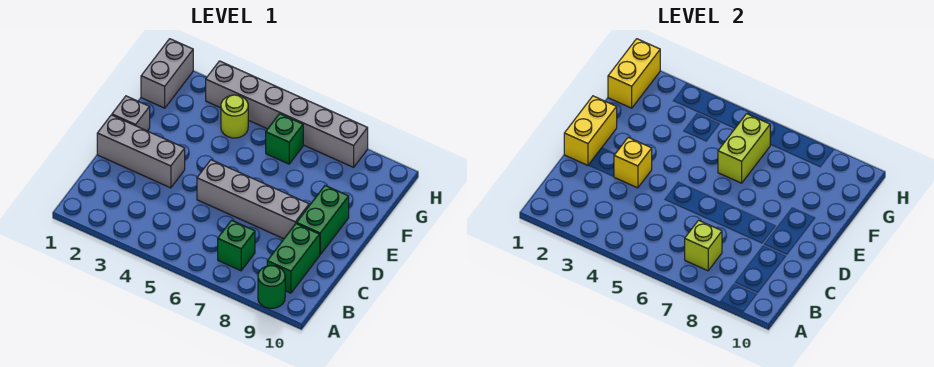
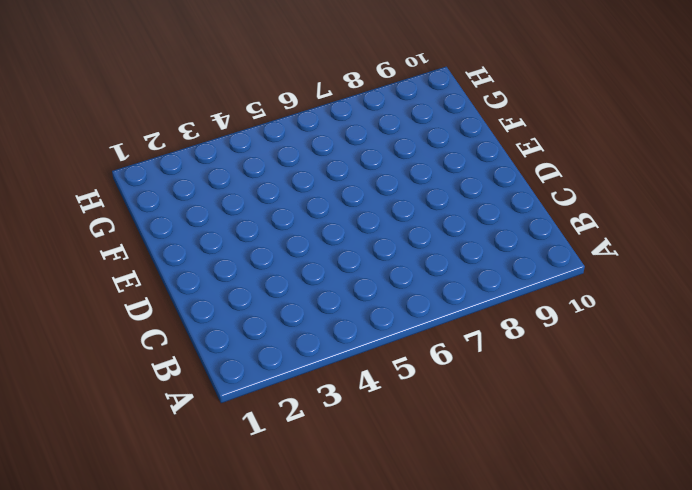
none -> green 1x1 round brick [258,266,285,308]
none -> green 1x1 brick [218,220,255,271]
none -> green 1x2 brick [267,224,320,293]

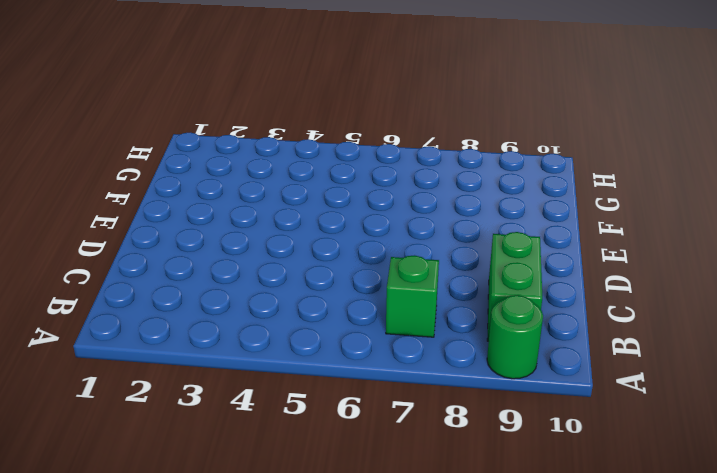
none -> grey 1x3 brick [97,115,185,188]
none -> grey 1x4 brick [197,160,309,239]
none -> green 1x2 brick [297,185,349,255]

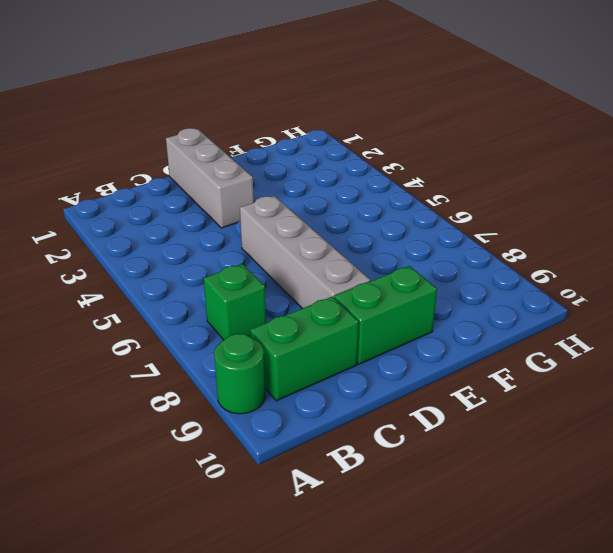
none -> grey 1x1 brick [112,96,150,131]
none -> grey 1x2 brick [141,39,193,108]
none -> lime 1x1 round brick [221,95,248,138]

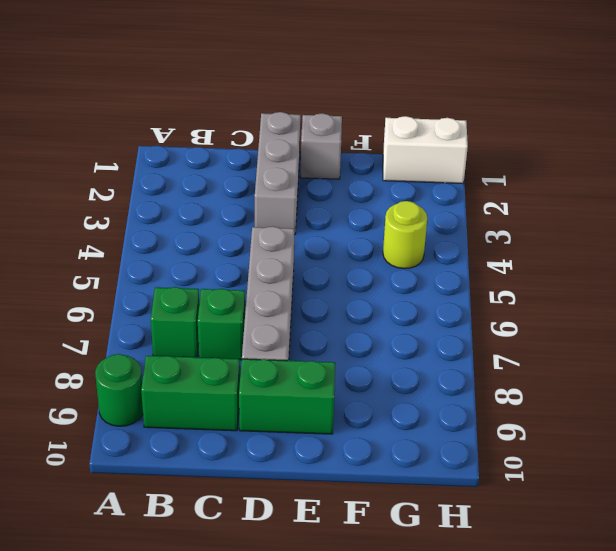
green 1x1 brick [198,289,245,360] -> green 1x1 brick moved to [266,114,303,164]
white 1x2 brick [383,116,468,183] -> grey 1x2 brick [141,39,193,108]
none -> grey 1x6 brick [206,61,368,167]
none -> lime 1x1 brick [685,220,722,271]
none -> yellow 1x2 brick [564,96,617,165]

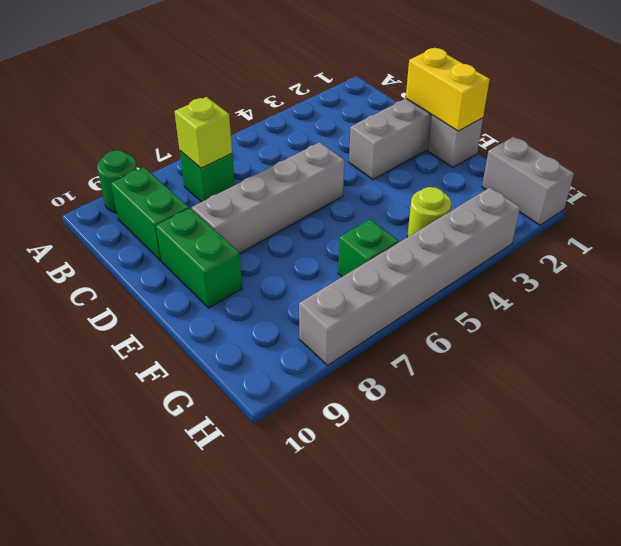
none -> yellow 1x1 brick [614,137,652,188]
none -> lime 1x2 brick [718,114,770,183]
none -> yellow 1x2 brick [608,39,660,108]

